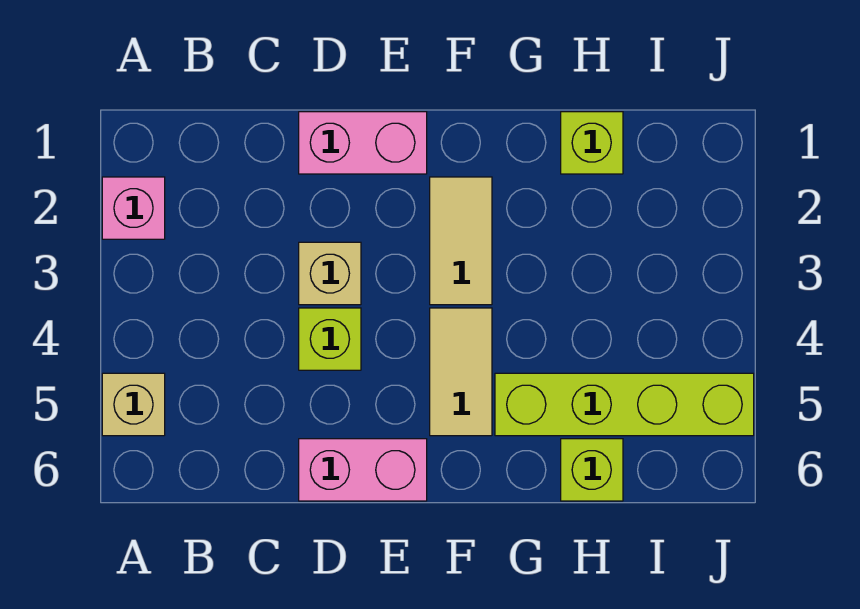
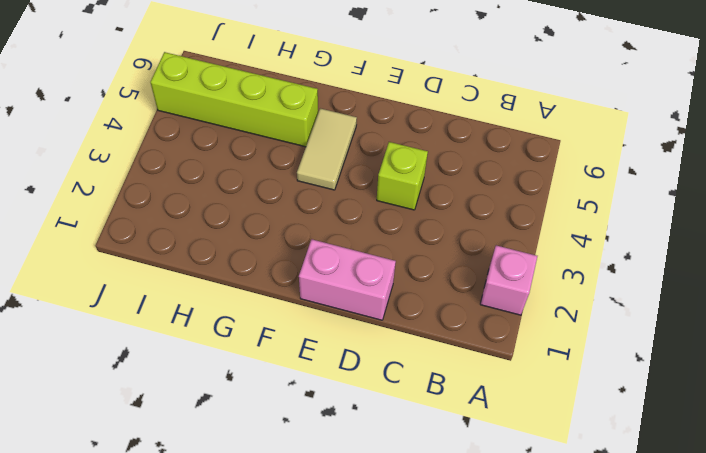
none -> tan 1x1 brick [102,373,165,436]
none -> tan 1x1 brick [299,242,361,305]

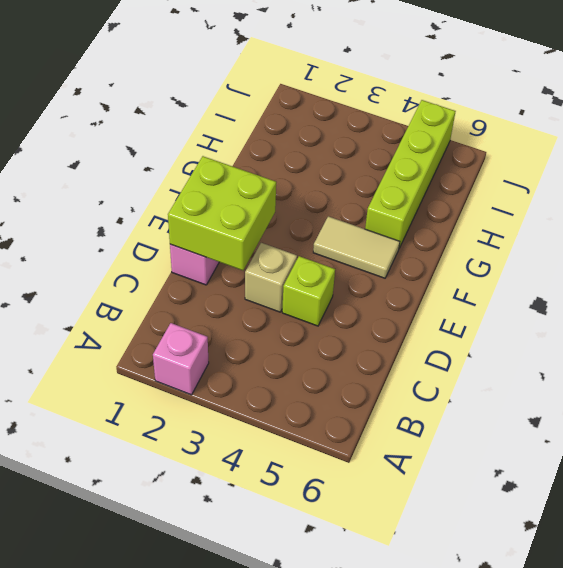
lime 2x2 brick [168,156,276,270] -> none
none -> tan 1x1 brick [102,373,165,436]
none -> pink 1x2 brick [299,439,427,501]

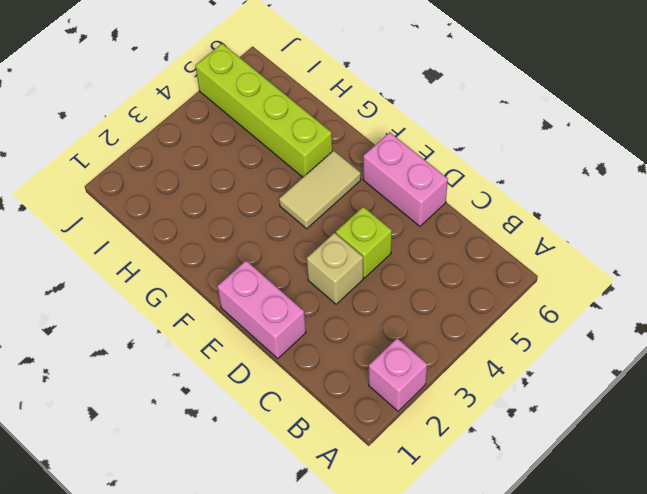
none -> tan 1x1 brick [102,373,165,436]
none -> tan 1x2 tile [430,177,492,305]

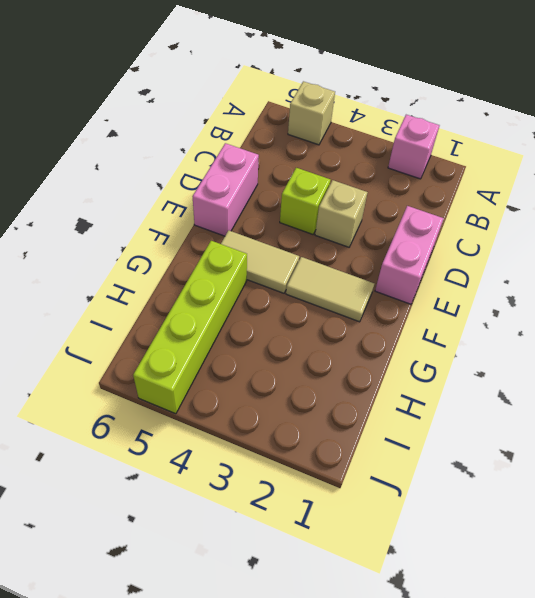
none -> lime 1x1 brick [561,112,623,174]
none -> lime 1x1 brick [561,439,623,501]

